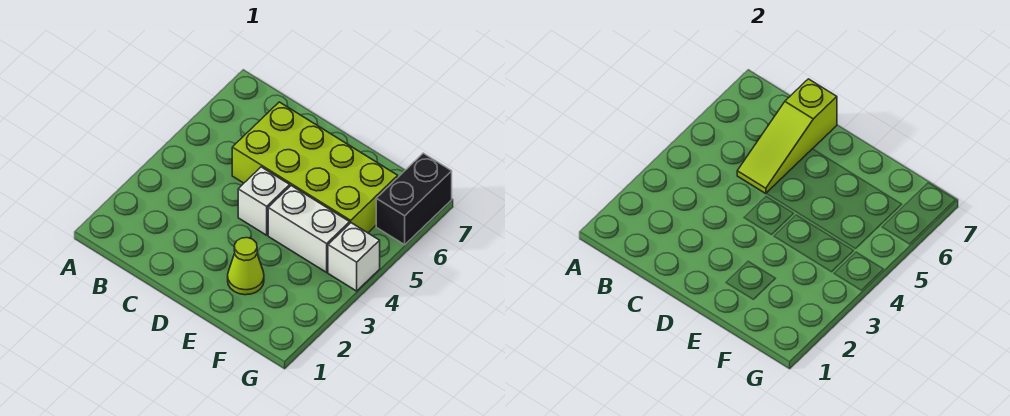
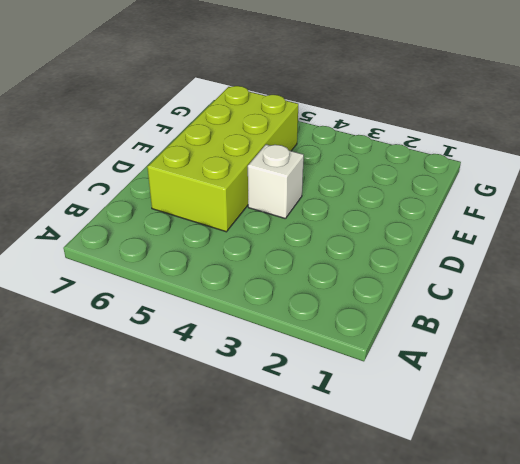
none -> lime 1x1 cone [228,238,264,295]
none -> white 1x2 brick [268,186,350,272]

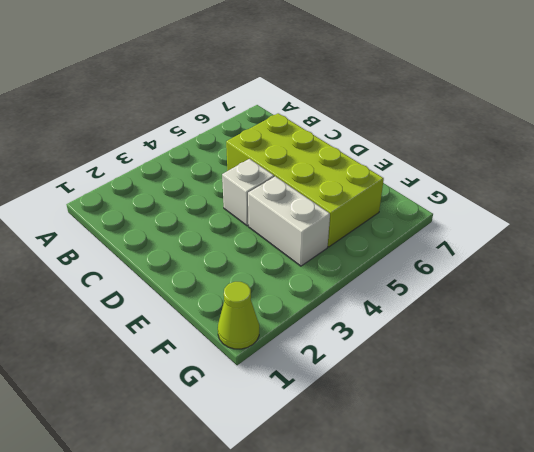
lime 1x1 cone [218,282,259,349] -> lime 1x1 cone moved to [228,238,264,295]
none -> white 1x1 brick [328,223,380,291]
none -> black 1x2 brick [376,153,452,245]

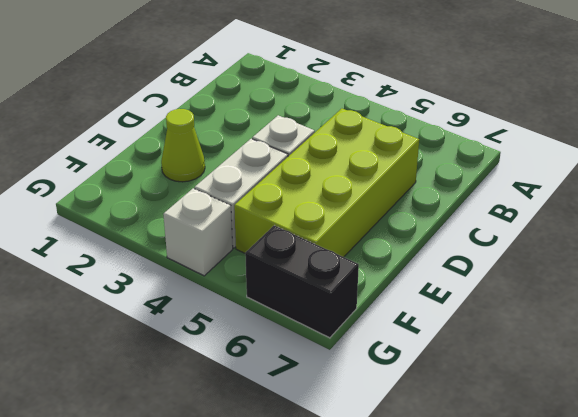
none -> lime 1x3 slope [737,79,837,194]

